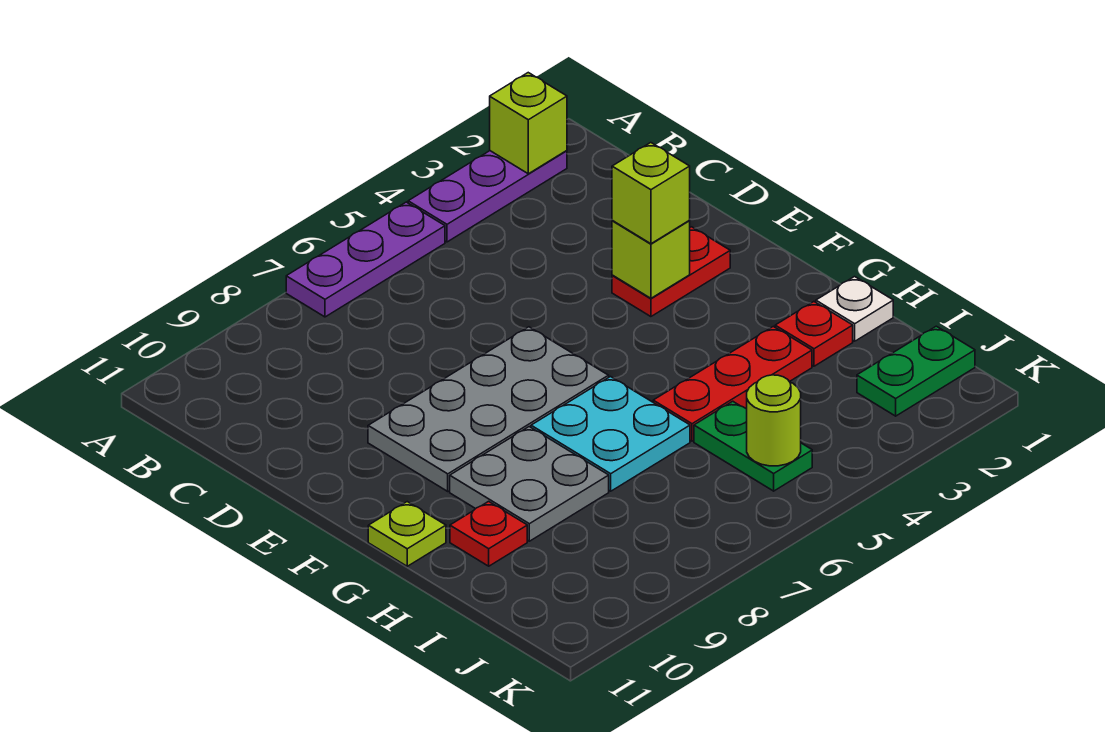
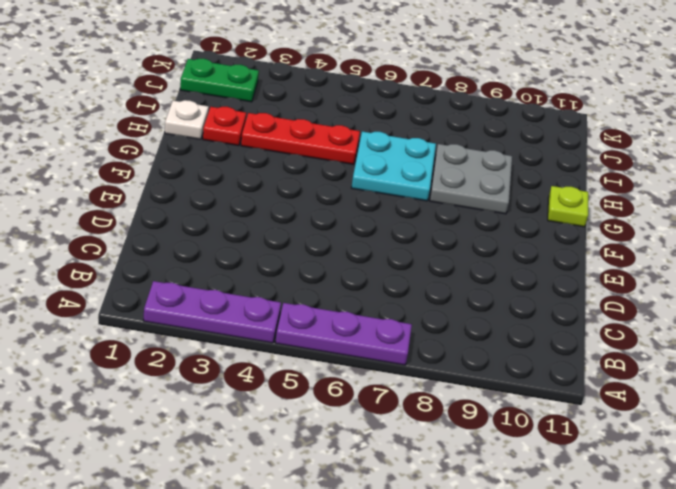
none -> red 1x2 plate [612,227,730,317]
none -> grey 2x4 plate [368,327,609,491]
none -> red 1x1 plate [450,501,527,566]

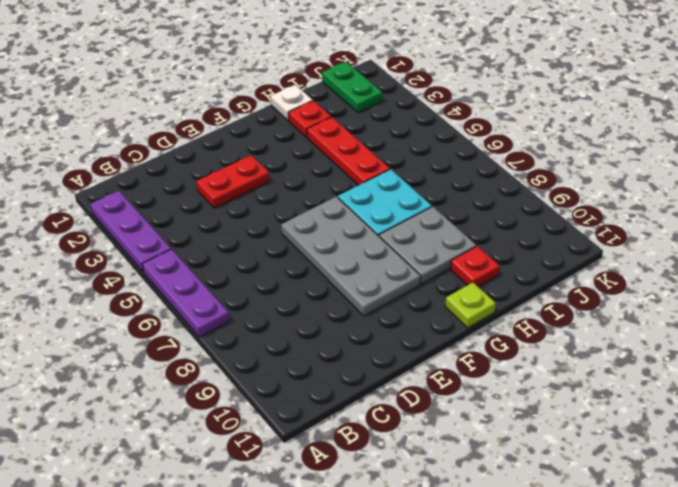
red 1x2 plate [196,155,269,208] -> red 1x2 plate turned to [612,227,730,317]
none -> green 1x2 plate [694,401,812,491]
none -> lime 1x1 brick [490,73,567,174]
none -> lime 1x1 brick [612,221,690,298]

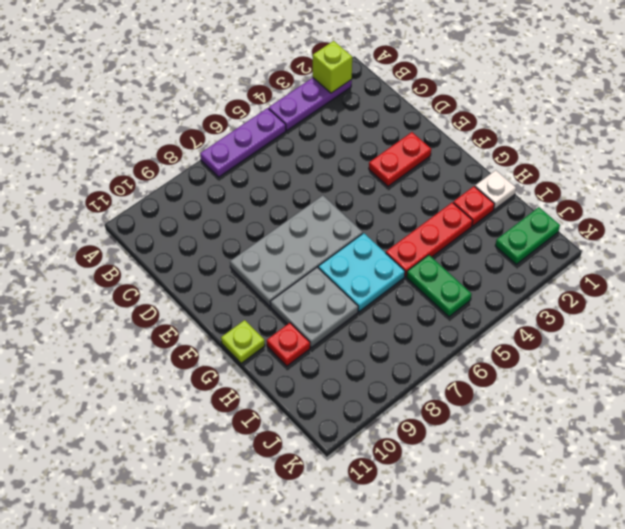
none -> lime 1x1 brick [612,221,690,298]
none -> lime 1x1 round brick [747,375,801,466]
none -> lime 1x1 brick [612,143,690,244]

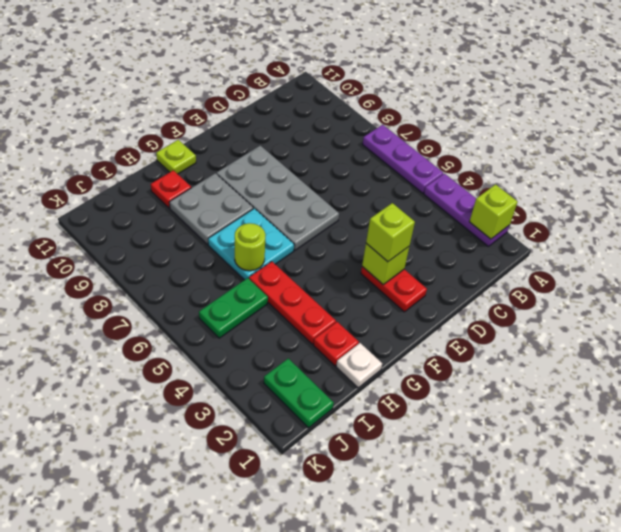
lime 1x1 round brick [235,223,266,271] -> lime 1x1 round brick moved to [747,375,801,466]

